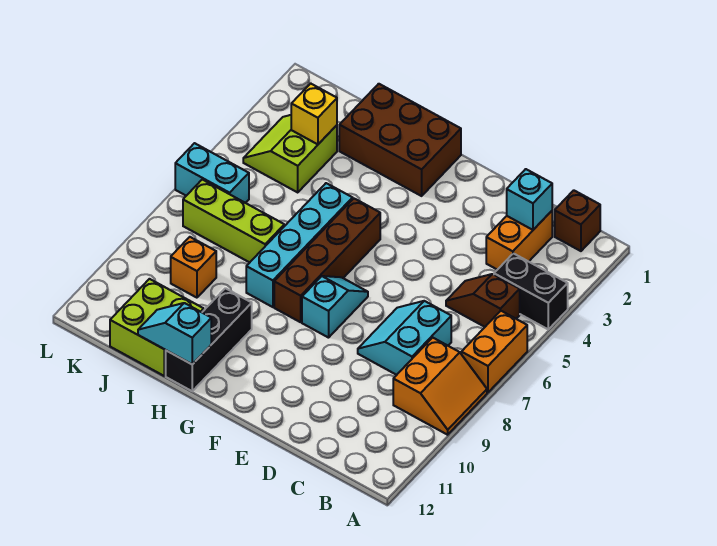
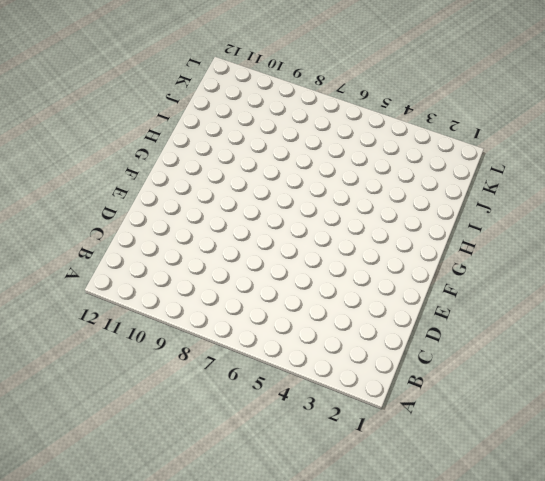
none -> black 1x2 brick [494,253,568,329]
none -> orange 1x2 brick [461,311,527,393]
none -> orange 2x2 slope [393,338,487,435]

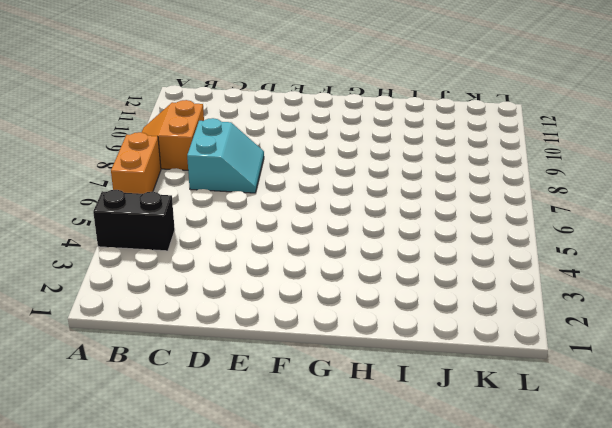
none -> brown 1x1 brick [555,190,600,251]
none -> brown 1x2 slope [446,274,520,327]
none -> orange 1x2 brick [486,211,552,270]

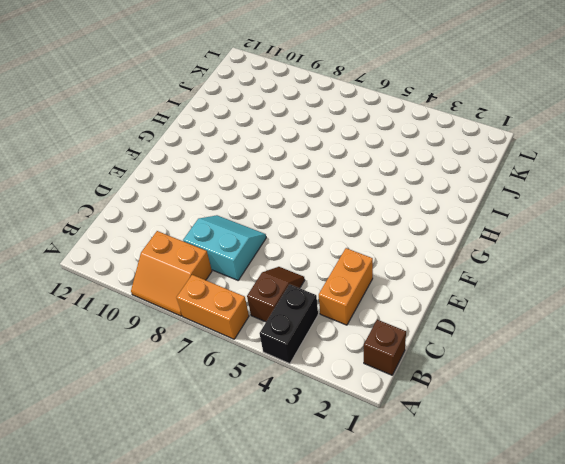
orange 1x2 brick [319,248,373,325] -> orange 1x2 brick turned to [486,211,552,270]
none -> cyan 1x2 slope [302,276,368,338]
none -> brown 2x3 brick [339,84,461,196]
none -> brown 1x4 brick [274,199,380,322]

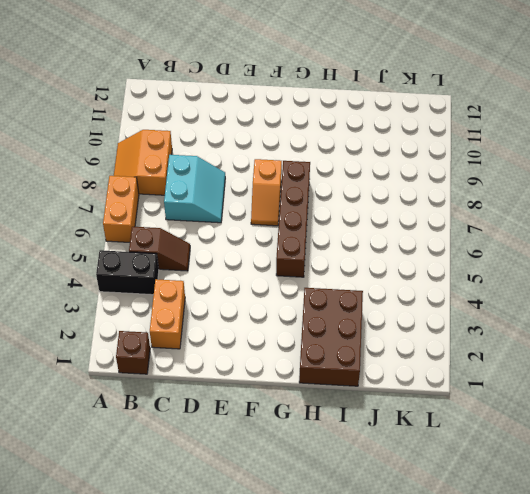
orange 1x2 slope [251,159,282,226] -> cyan 1x2 slope [302,276,368,338]
brown 2x3 brick [299,288,363,386] -> brown 2x3 brick turned to [339,84,461,196]
none -> cyan 1x4 brick [246,183,353,307]
none -> black 1x3 brick [166,288,252,391]
none -> lime 1x3 brick [183,180,284,262]

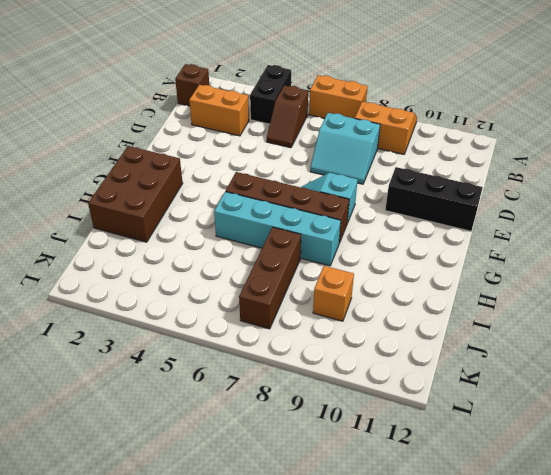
black 1x3 brick [385,167,483,231] -> black 1x3 brick moved to [166,288,252,391]
brown 1x3 brick [239,227,301,329] -> lime 1x3 brick [183,180,284,262]
none -> lime 2x2 brick [110,279,204,376]
none -> lime 2x2 slope [243,115,337,192]
none -> cyan 1x2 brick [175,143,249,203]

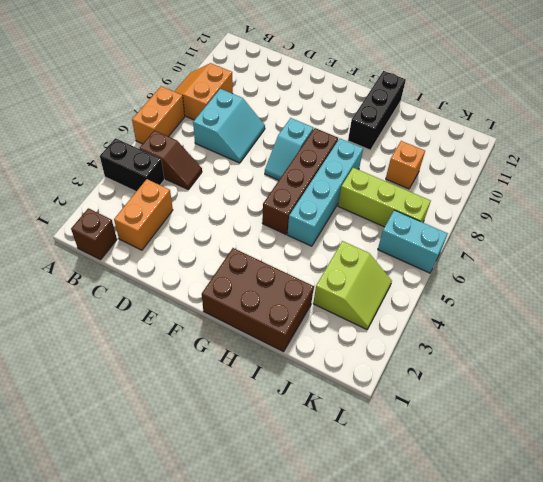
none -> lime 2x2 brick [110,279,204,376]
none -> cyan 1x1 brick [507,169,552,230]
none -> cyan 1x2 slope [138,303,211,364]

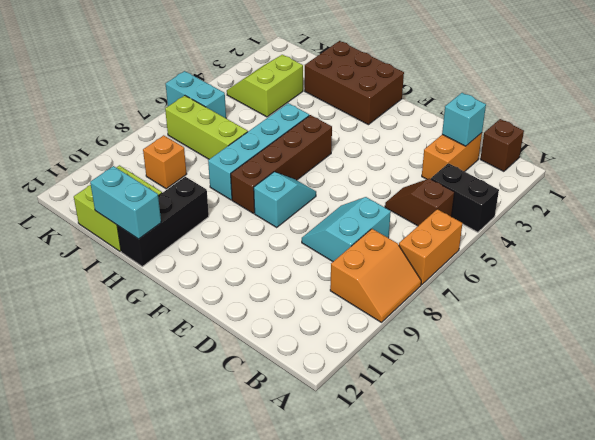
cyan 1x2 brick [90,166,161,239] -> cyan 1x2 slope [138,303,211,364]
none -> yellow 1x1 brick [291,84,337,144]

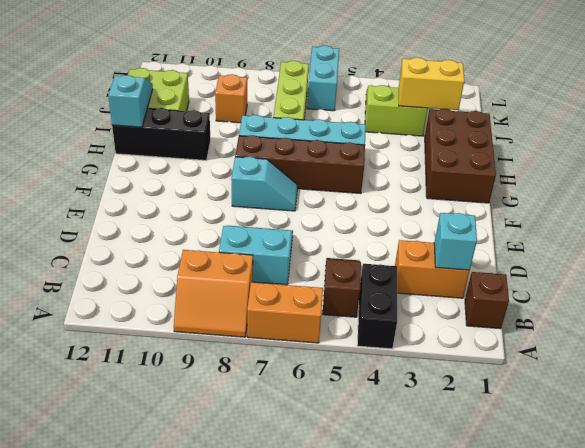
yellow 1x2 brick [399,58,464,110] -> yellow 1x1 brick [291,84,337,144]

